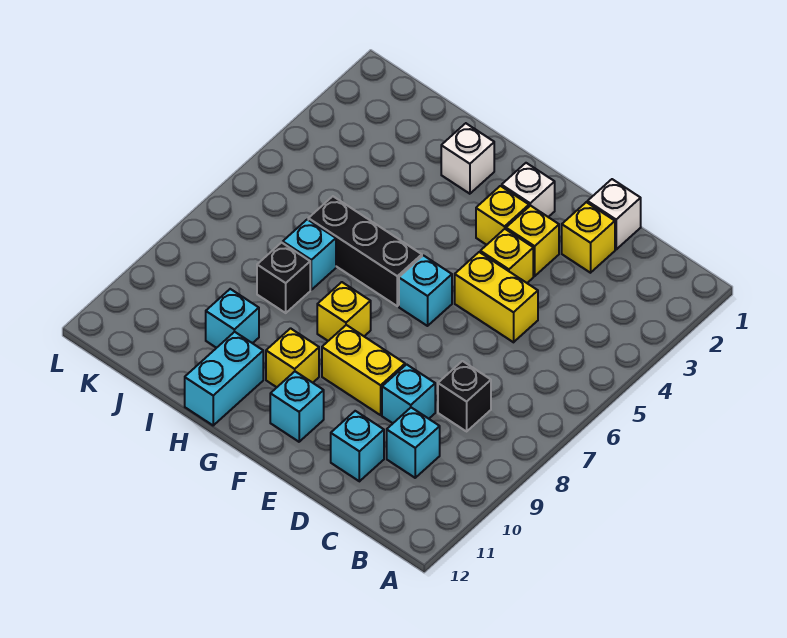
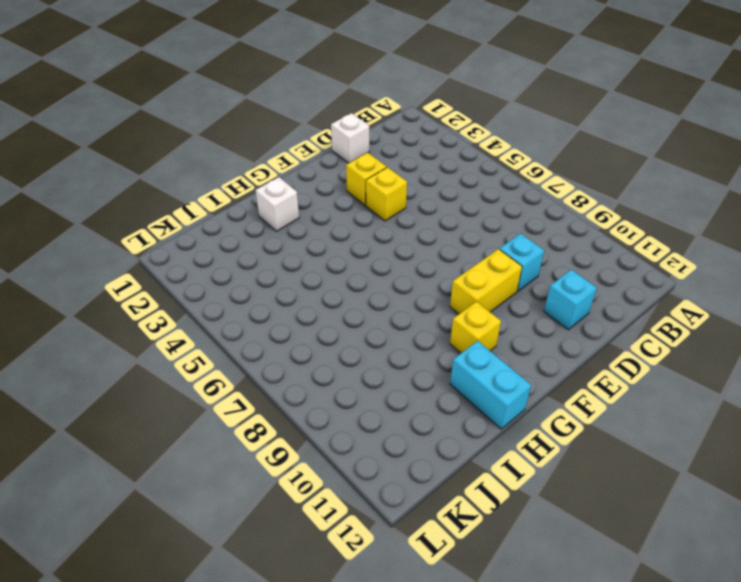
none -> black 1x1 brick [438,361,491,431]
none -> cyan 1x1 brick [387,408,440,478]
none -> yellow 1x1 brick [562,202,615,273]

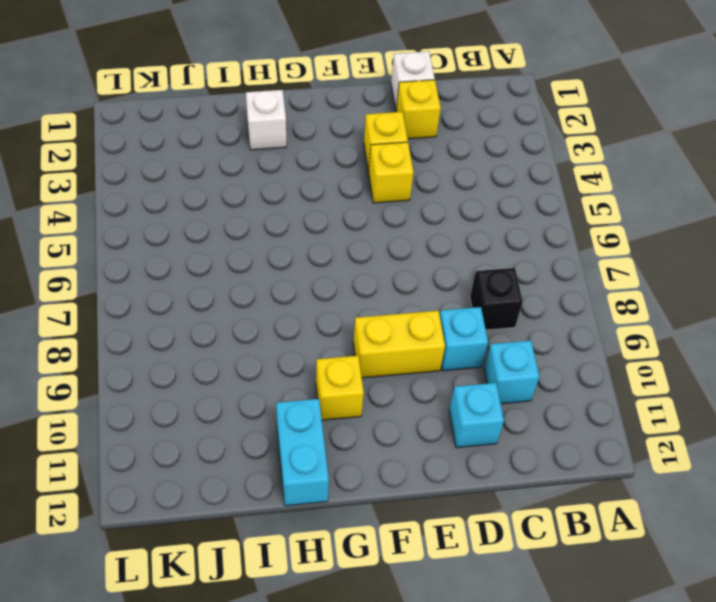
none -> yellow 1x2 brick [455,252,538,342]
none -> white 1x1 brick [502,163,555,217]
none -> yellow 1x1 brick [476,186,529,245]

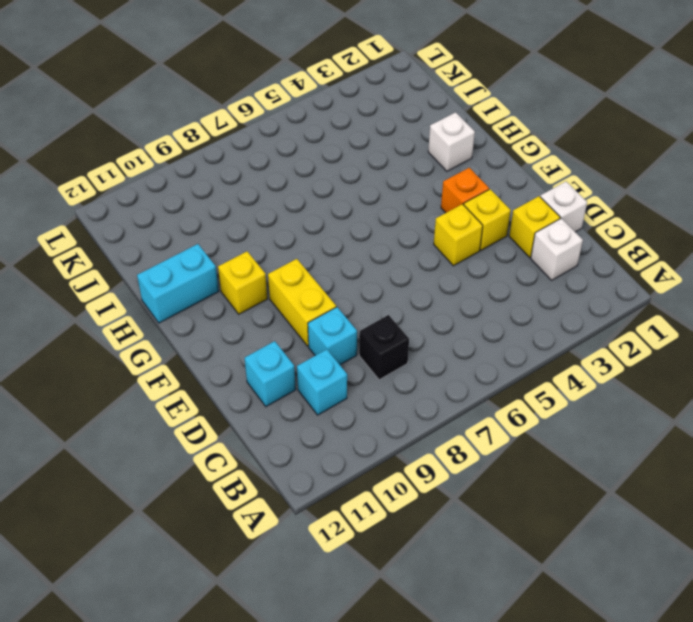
white 1x1 brick [531,218,583,280] -> white 1x1 brick moved to [502,163,555,217]
orange 1x1 brick [441,168,489,213] -> yellow 1x1 brick [476,186,529,245]
none -> yellow 1x2 brick [455,252,538,342]
none -> cyan 1x1 brick [399,255,452,326]
none -> cyan 1x1 brick [270,372,324,442]

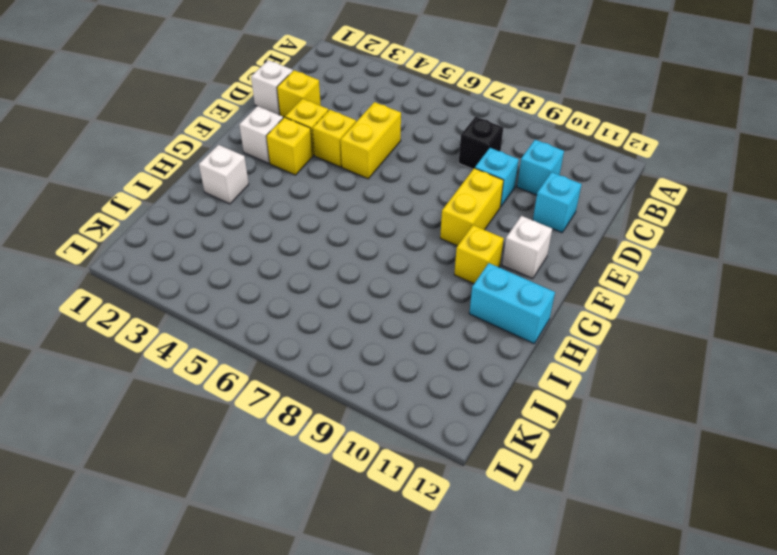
white 1x1 brick [502,216,552,279] -> cyan 1x1 brick [270,372,324,442]
none -> cyan 1x1 brick [399,255,452,326]
none -> black 1x3 brick [308,196,422,306]
none -> yellow 1x1 brick [317,282,371,341]

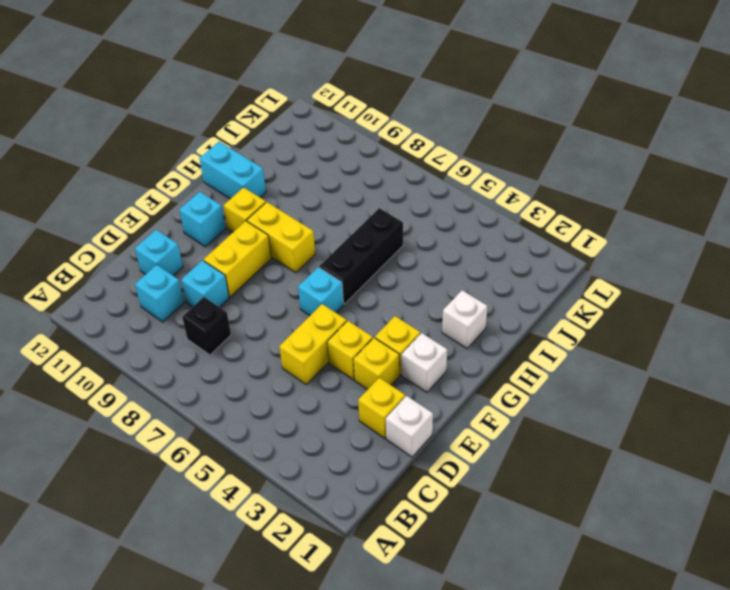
yellow 1x2 brick [247,202,315,273] -> yellow 1x1 brick [317,282,371,341]
none -> cyan 1x1 brick [283,219,336,290]
none -> black 1x1 brick [257,243,310,313]
none -> cyan 1x1 brick [206,289,259,348]

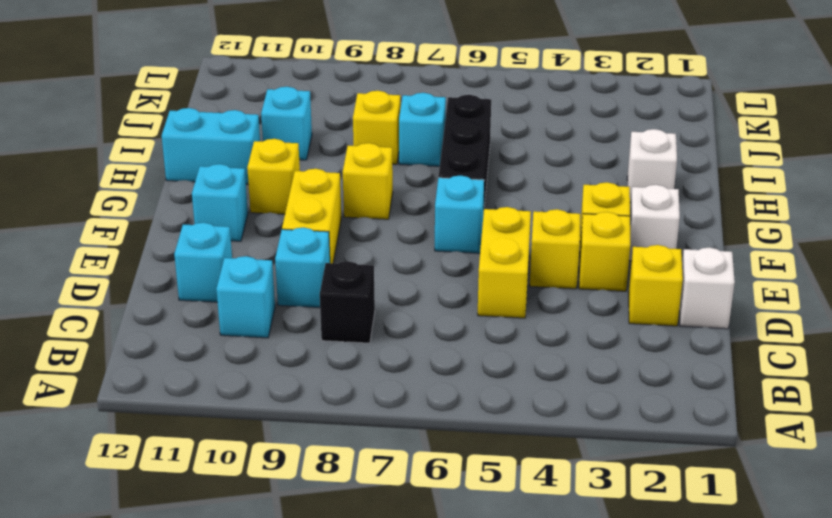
yellow 1x1 brick [353,91,401,164] -> black 1x1 brick [257,243,310,313]

